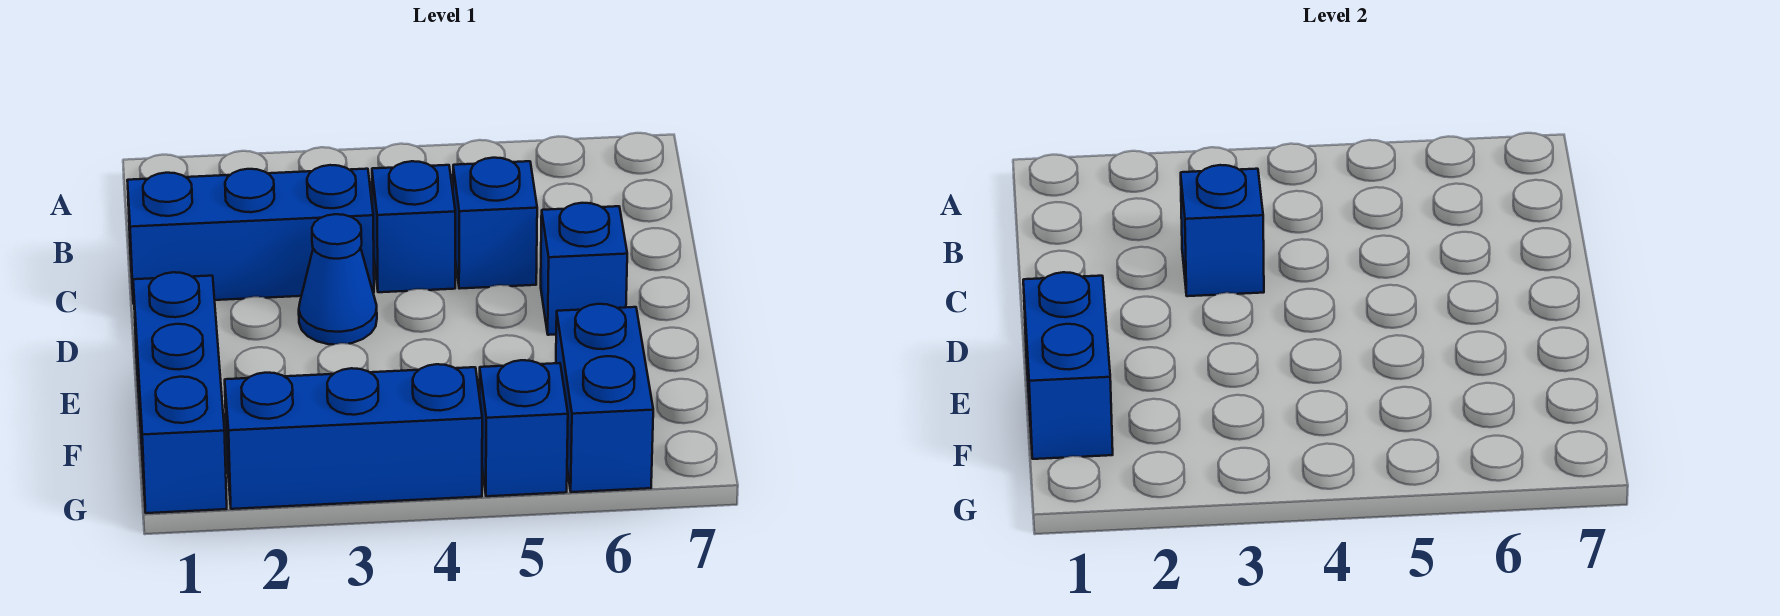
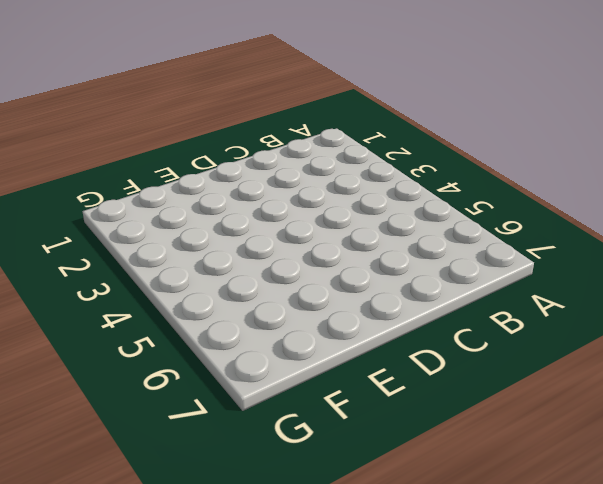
none -> blue 1x3 brick [127,165,374,304]
none -> blue 1x1 brick [372,161,455,292]

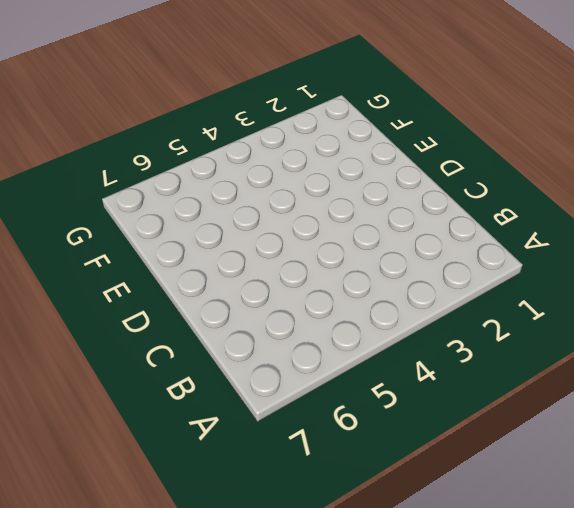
none -> blue 1x3 brick [127,165,374,304]
none -> blue 1x1 brick [372,161,455,292]

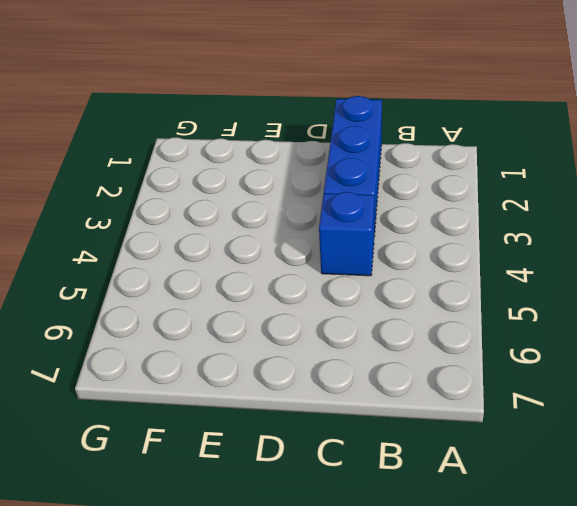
none -> blue 1x1 brick [453,158,537,289]
none -> blue 1x1 cone [299,214,377,344]

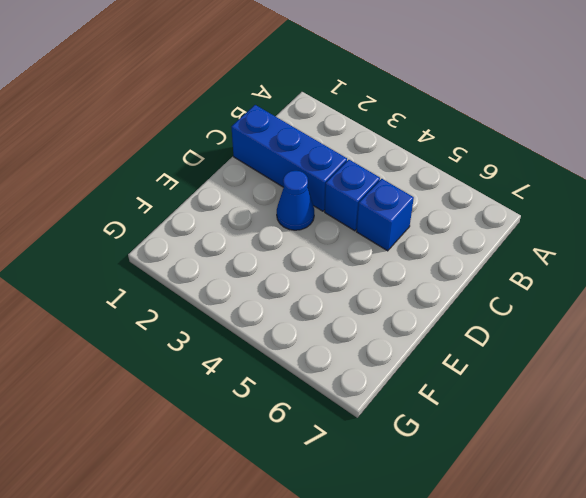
none -> blue 1x1 brick [541,203,627,335]
none -> blue 1x3 brick [133,272,227,513]

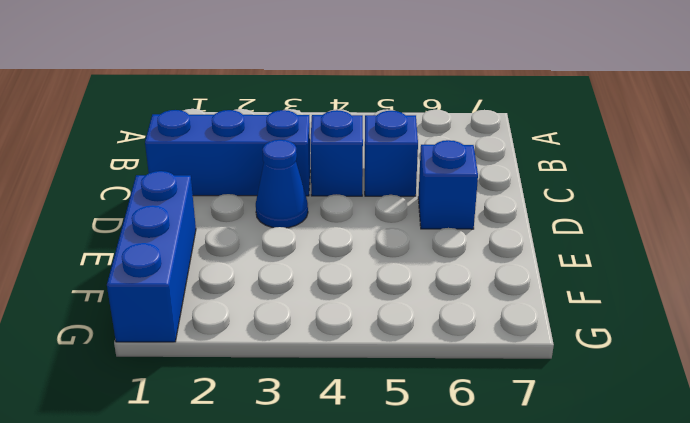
none -> blue 1x2 brick [556,304,653,492]
none -> blue 1x3 brick [225,364,482,509]

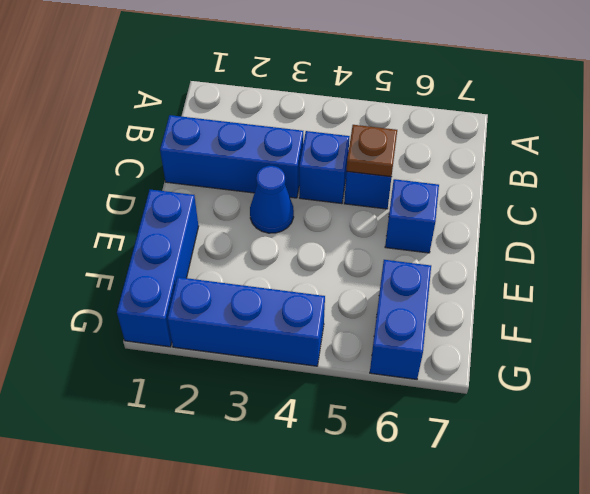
brown 1x1 plate [347,125,397,177] -> none
none -> blue 1x1 brick [480,360,568,496]
none -> blue 1x1 brick [1181,165,1264,296]

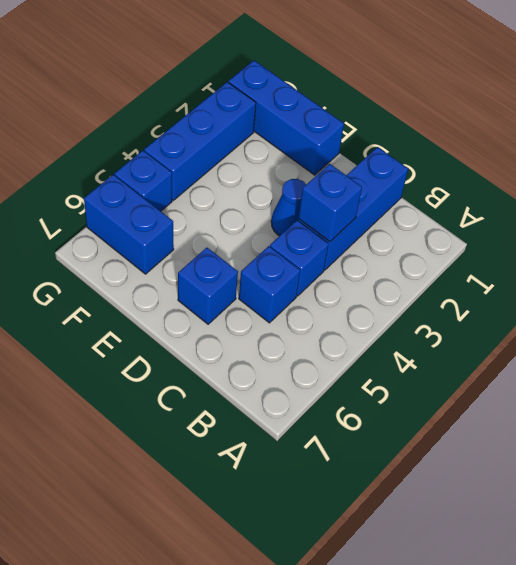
none -> blue 1x2 brick [1023,272,1113,459]

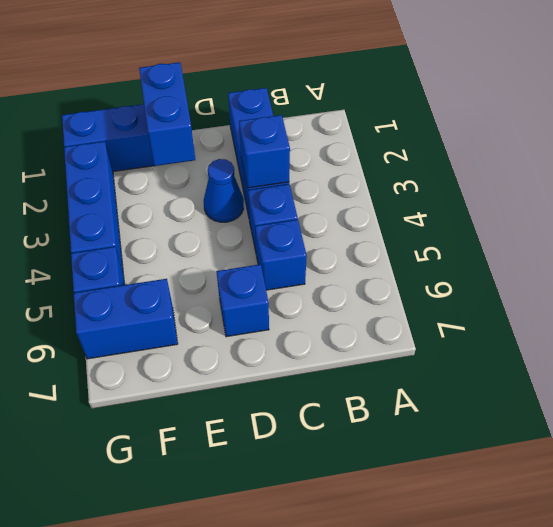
blue 1x2 brick [139,62,195,166] -> blue 1x2 brick turned to [1023,272,1113,459]

